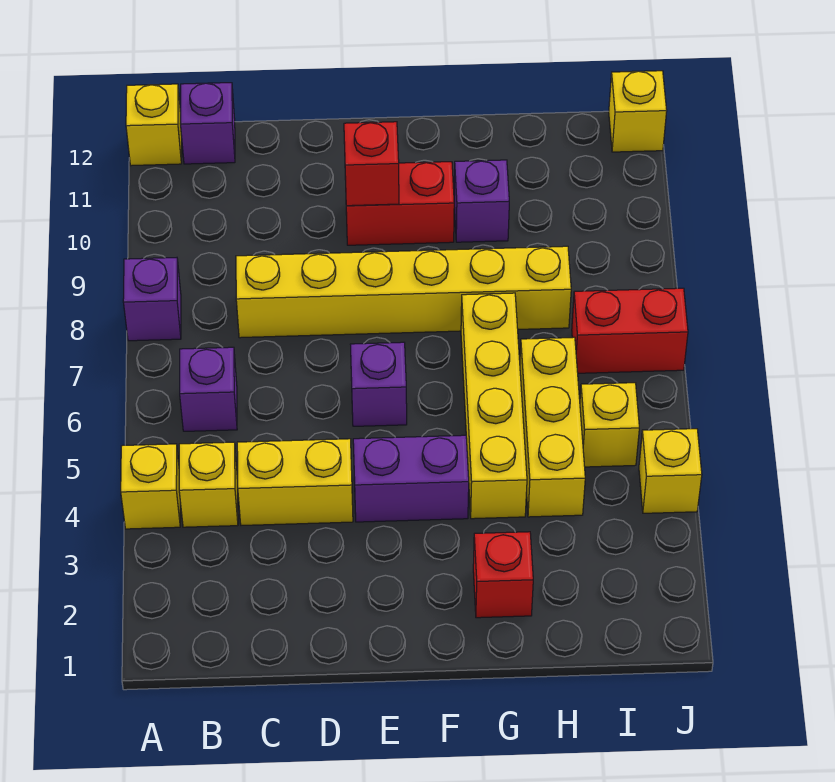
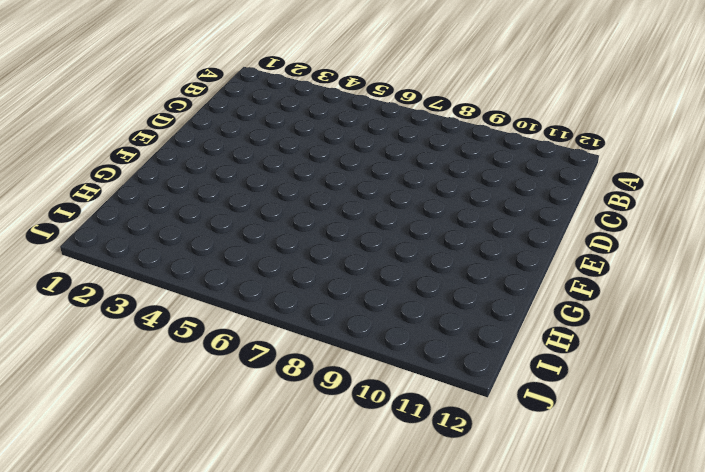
none -> yellow 1x1 brick [121,444,180,529]
none -> purple 1x1 brick [123,258,181,341]
none -> yellow 1x1 brick [126,84,182,166]

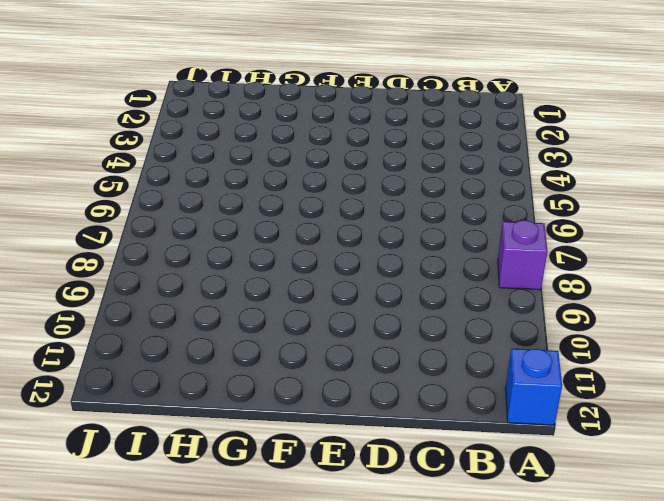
blue 1x1 brick [505,349,562,425] -> yellow 1x1 brick [126,84,182,166]
none -> yellow 1x1 brick [121,444,180,529]
none -> yellow 1x1 brick [179,442,238,527]
none -> purple 1x1 brick [180,347,237,431]

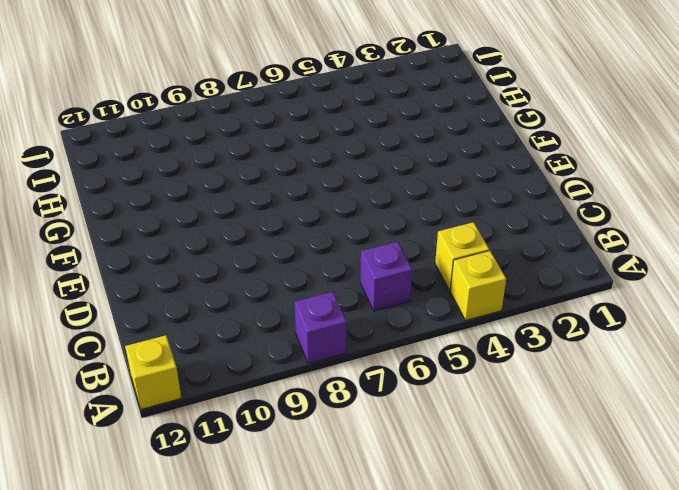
none -> purple 1x1 brick [181,83,235,164]
none -> yellow 1x2 brick [237,439,353,525]
none -> yellow 1x6 brick [236,246,571,338]

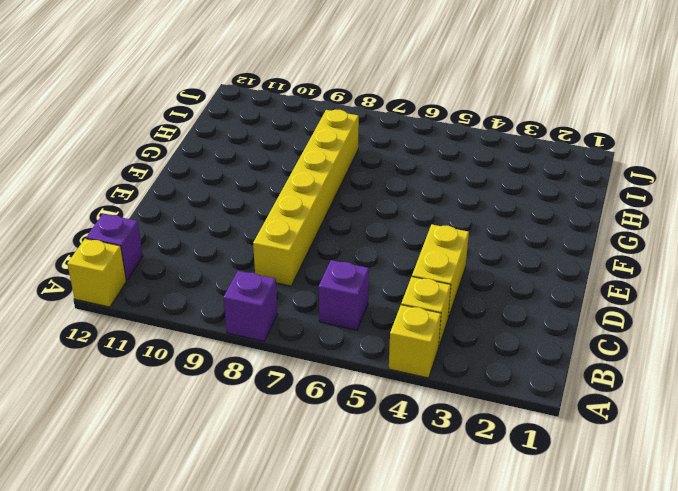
none -> purple 1x2 brick [353,435,469,522]
none -> purple 1x1 brick [350,342,407,426]
none -> red 1x2 brick [345,162,454,245]

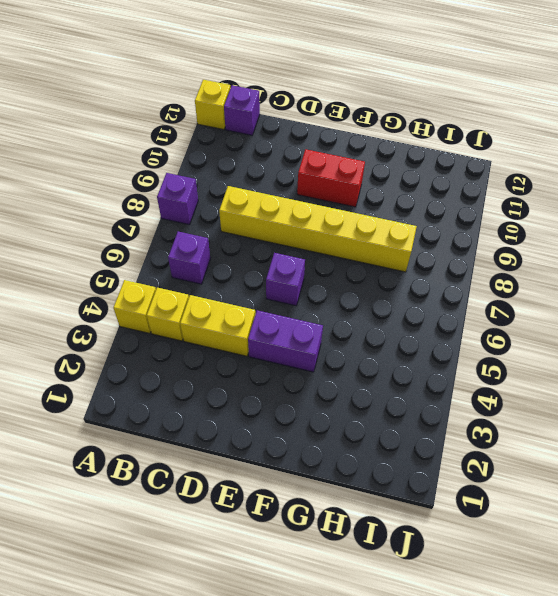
none -> red 1x1 brick [473,532,533,618]
none -> yellow 1x4 brick [461,293,527,519]
none -> purple 1x1 brick [454,160,509,242]

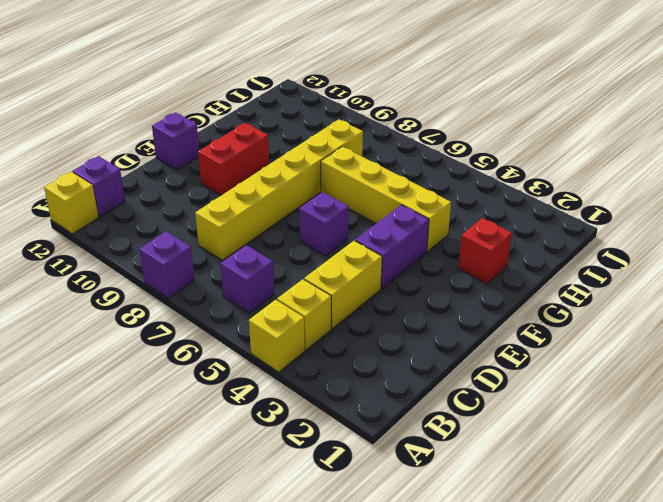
purple 1x1 brick [152,112,199,170] -> purple 1x1 brick moved to [454,160,509,242]
none -> yellow 1x3 brick [520,337,585,517]
none -> yellow 1x1 brick [580,383,639,467]
none -> red 1x2 brick [572,288,688,373]

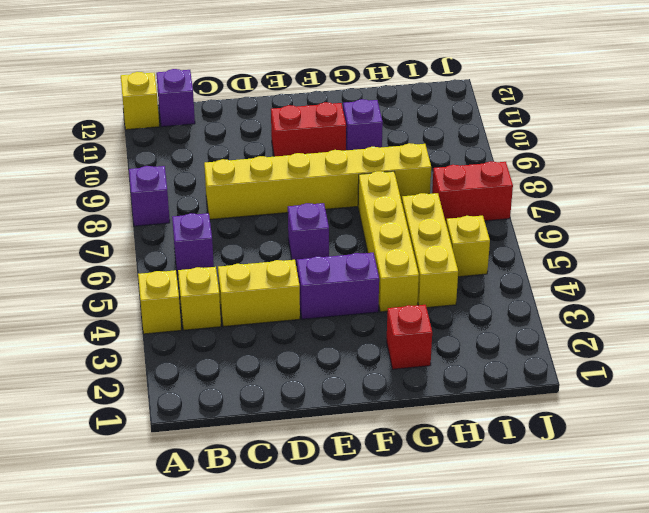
none -> yellow 1x1 brick [639,429,702,513]
none -> yellow 1x1 brick [609,71,667,152]
none -> red 1x1 brick [344,122,399,206]

